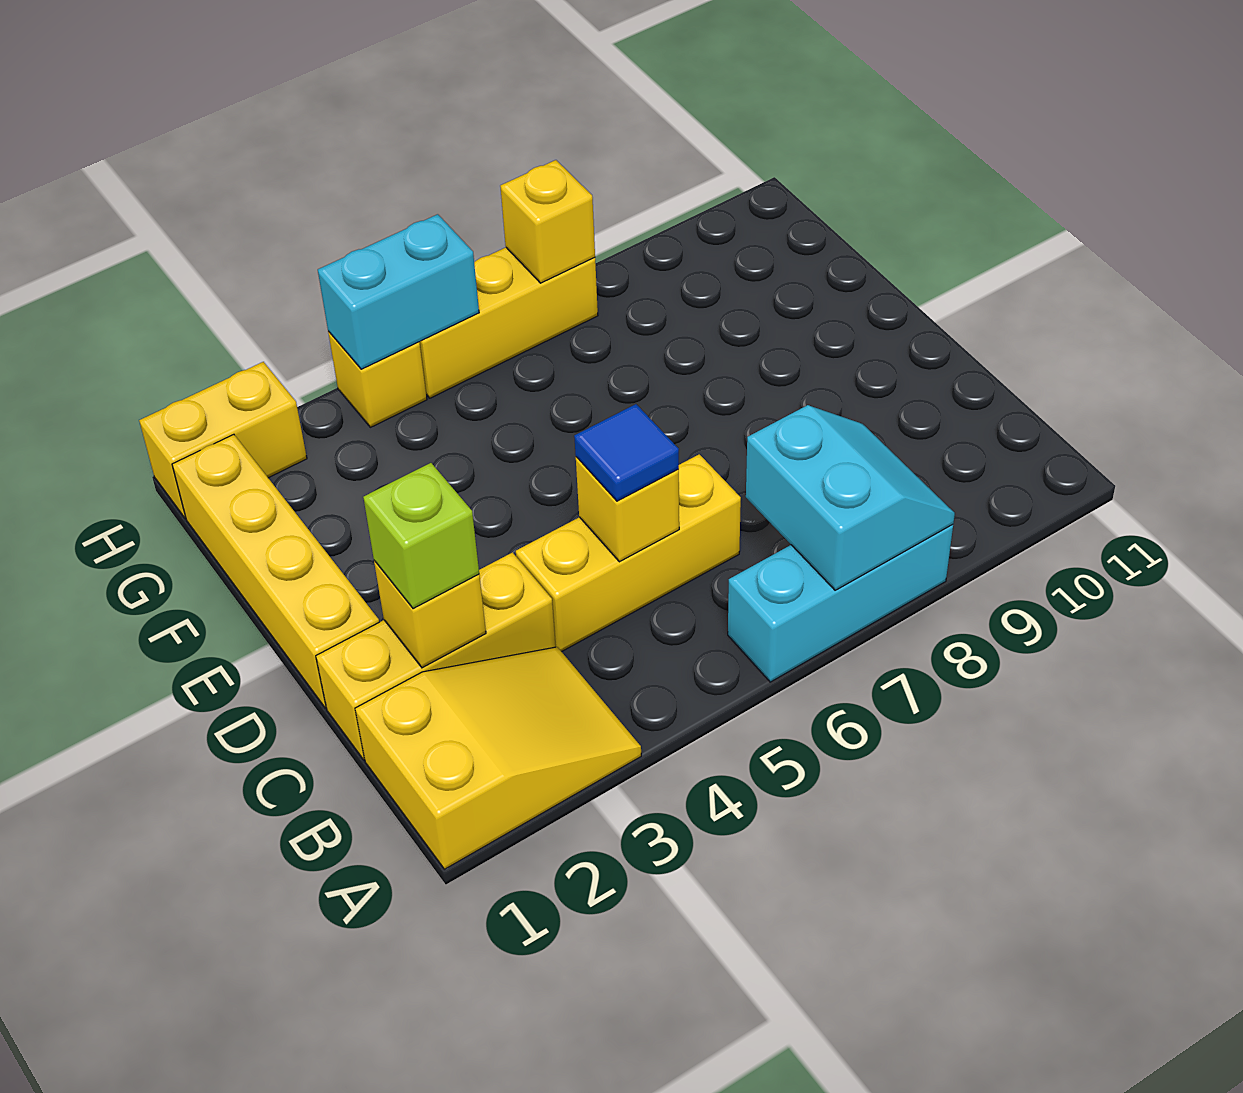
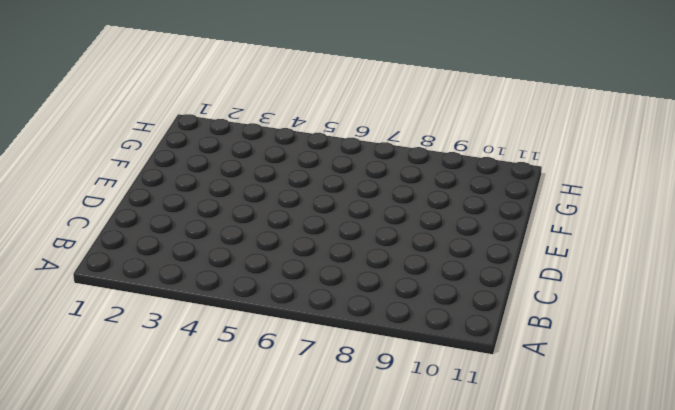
none -> yellow 2x3 slope [355,647,641,869]
none -> cyan 1x3 brick [728,524,953,682]
none -> yellow 1x3 brick [316,552,556,760]

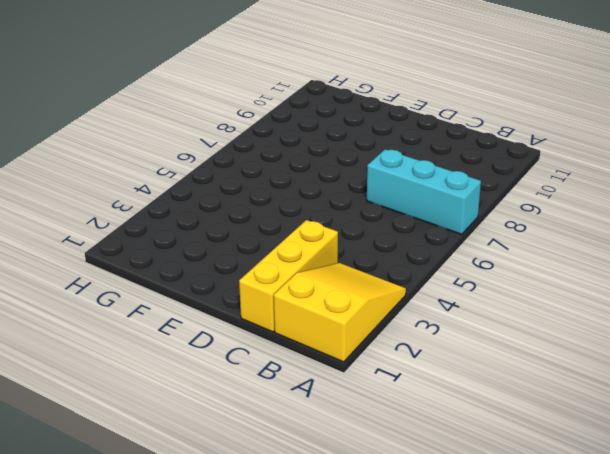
cyan 1x3 brick [367,149,481,234] -> cyan 1x3 brick turned to [728,524,953,682]
none -> yellow 1x3 brick [516,454,741,652]
none -> yellow 1x4 brick [172,434,379,708]
none -> yellow 1x2 brick [139,362,307,519]

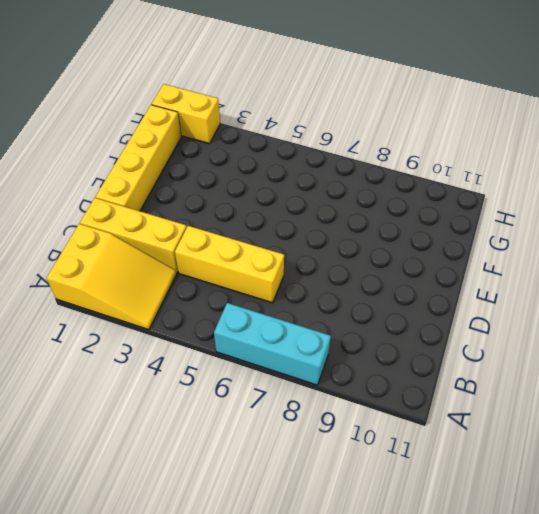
none -> yellow 1x1 brick [328,331,427,427]
none -> yellow 1x3 brick [420,247,598,398]
none -> cyan 2x2 slope [746,405,955,590]

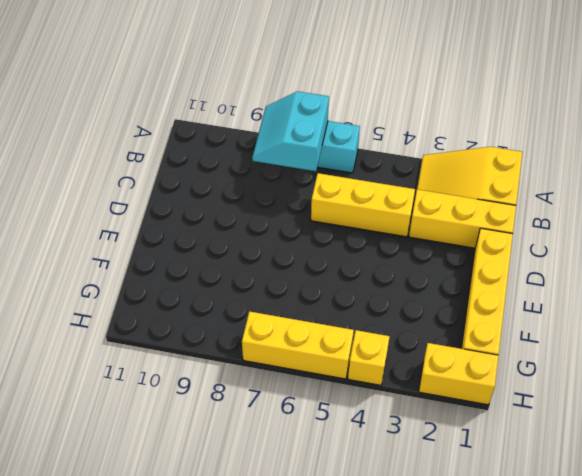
none -> yellow 1x1 brick [374,561,486,668]
none -> yellow 1x1 brick [576,457,679,562]
none -> cyan 1x2 brick [318,214,479,369]

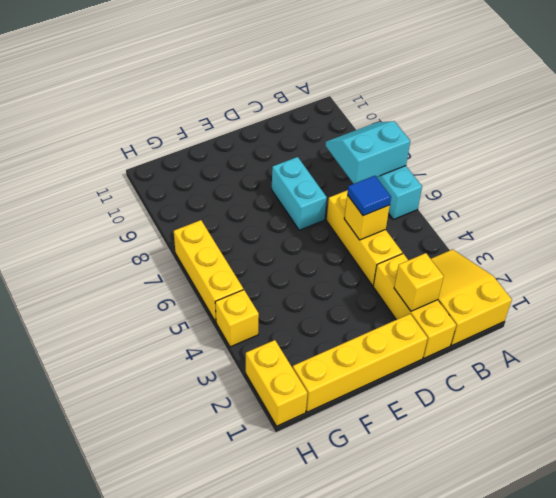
cyan 1x2 brick [272,157,327,230] -> cyan 1x2 brick moved to [318,214,479,369]
none -> yellow 1x1 brick [500,160,595,283]
none -> lime 1x1 brick [363,463,479,609]

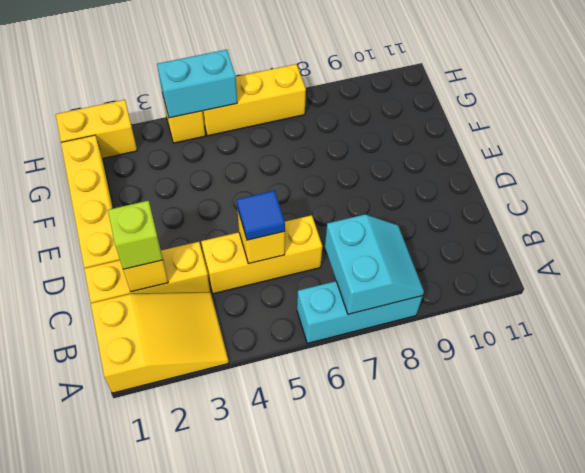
none -> yellow 1x1 brick [500,160,595,283]

